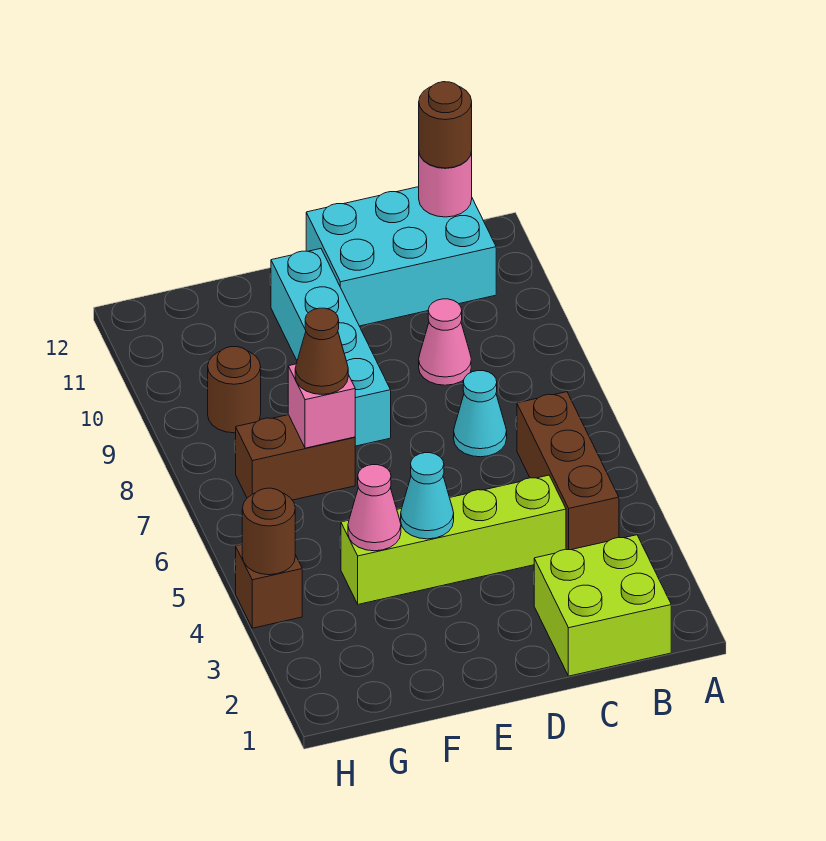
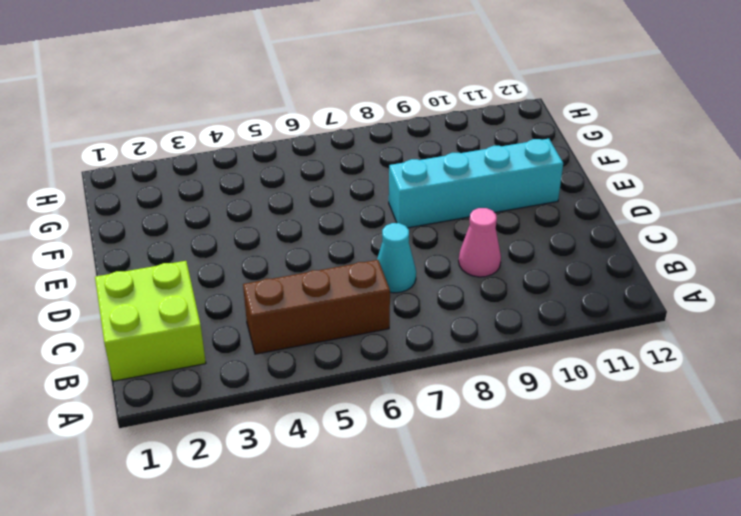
none -> cyan 2x3 brick [306,187,496,326]
none -> lime 1x4 brick [341,475,566,604]
none -> brown 1x2 brick [236,415,355,500]

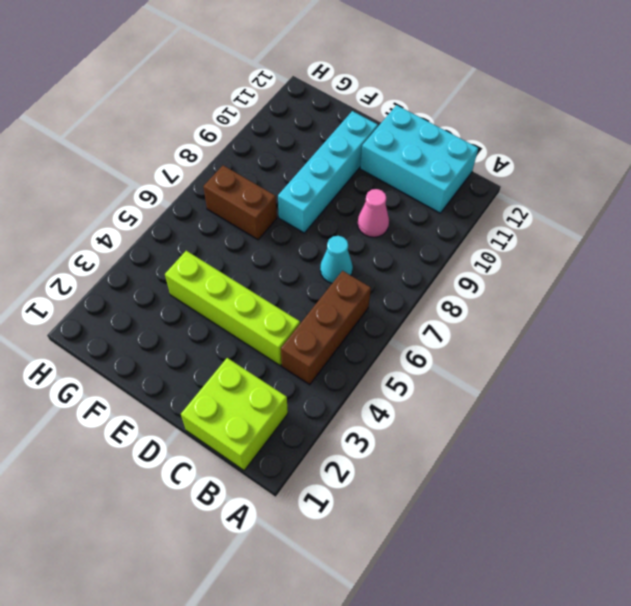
none -> brown 1x1 round brick [208,347,261,433]
none -> brown 1x1 brick [236,544,302,628]
none -> pink 1x1 round brick [419,152,472,217]

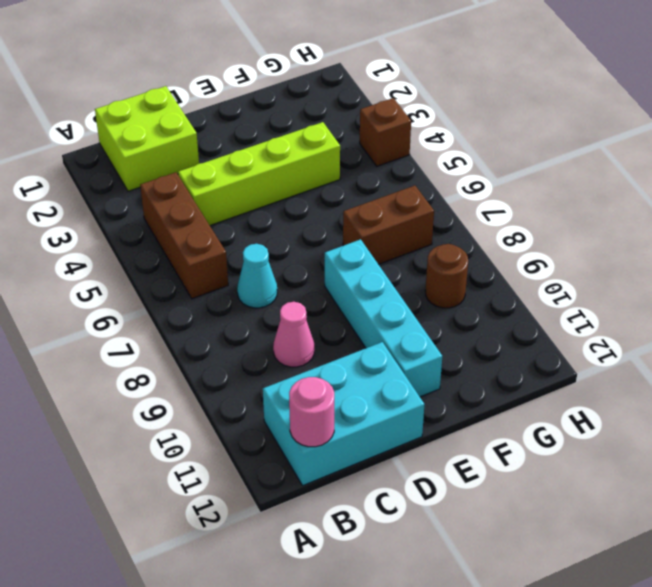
none -> cyan 1x1 cone [401,453,454,539]
none -> pink 1x1 cone [348,465,401,551]
none -> pink 1x1 brick [288,364,355,448]

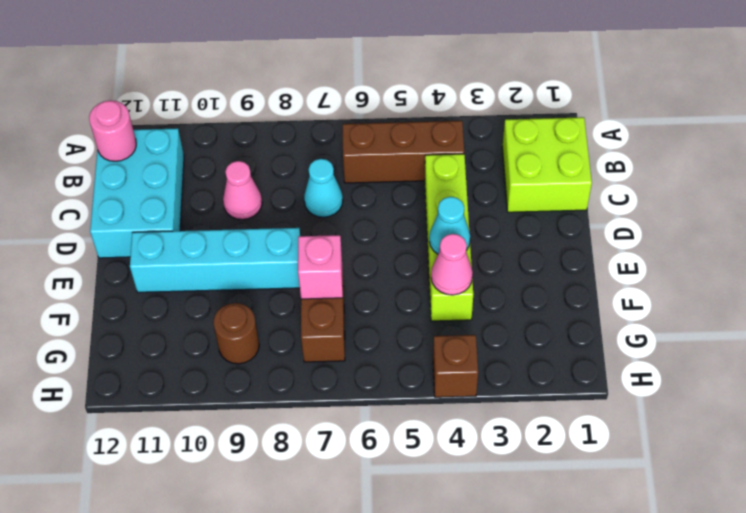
none -> brown 1x1 round brick [242,488,295,575]
none -> brown 1x1 round brick [419,82,472,168]
none -> brown 1x1 cone [295,308,348,394]

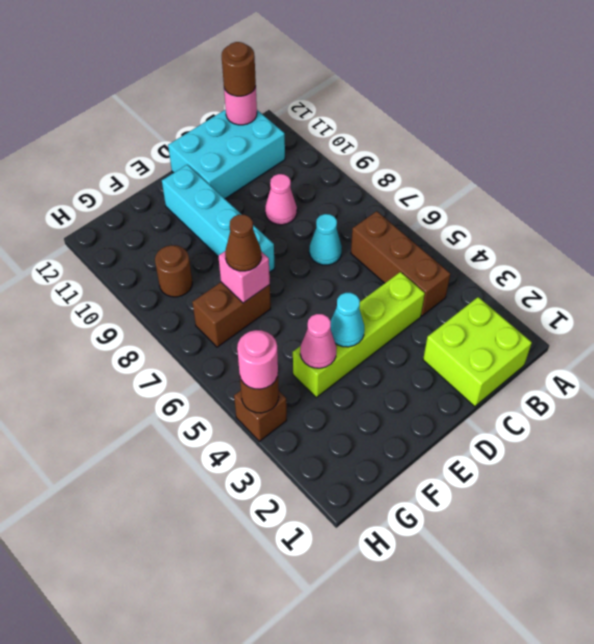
pink 1x1 round brick [237,330,278,389] -> none

